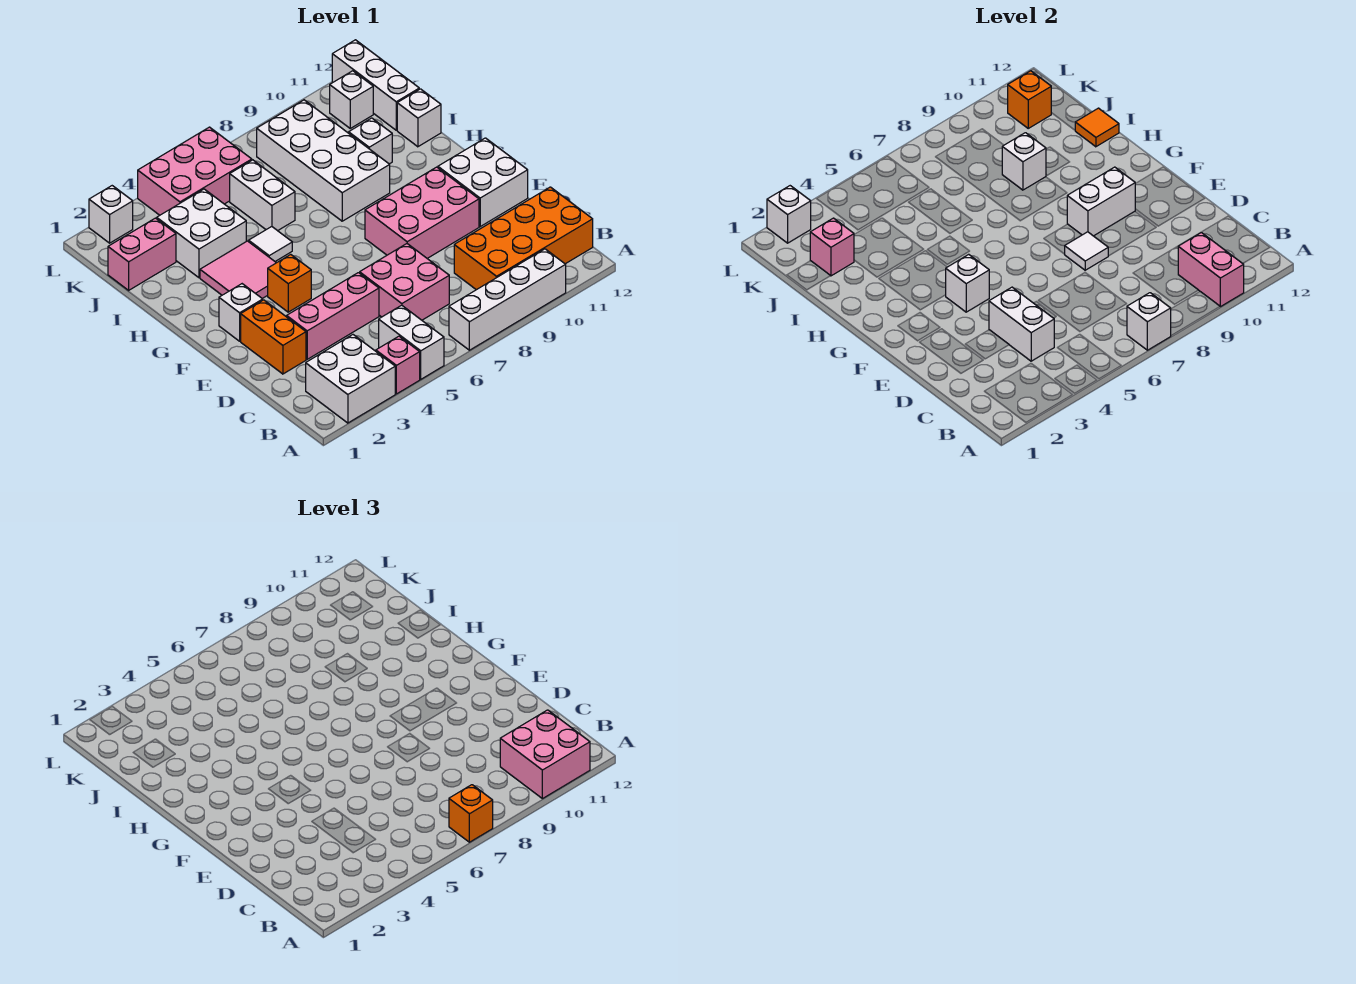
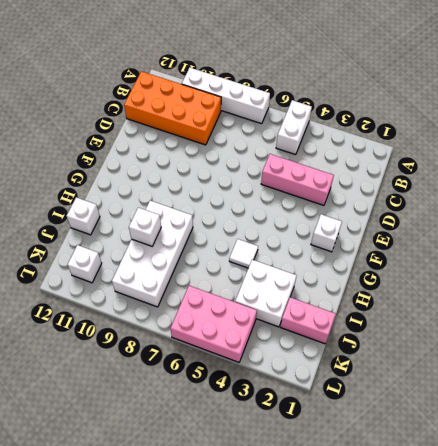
none -> white 2x2 brick [306,335,395,423]
none -> pink 1x1 brick [376,336,420,394]
none -> pink 2x2 brick [360,244,449,320]
none -> orange 1x2 brick [241,300,306,374]

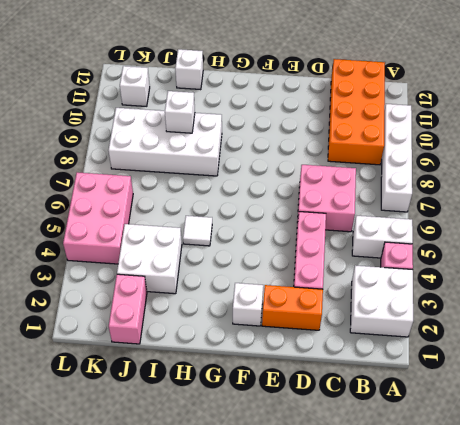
none -> pink 2x3 brick [365,167,479,259]
none -> white 2x2 brick [438,138,528,227]
none -> orange 1x1 brick [268,254,311,312]
none -> pink 2x2 tile [200,241,276,299]

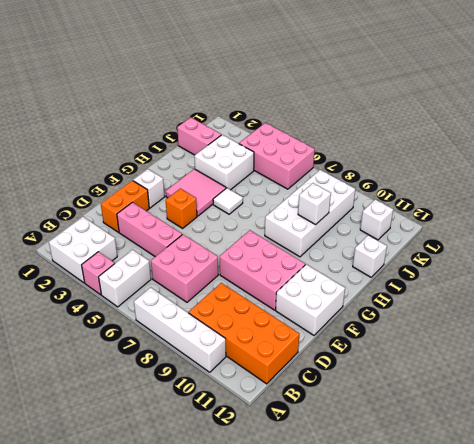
none -> white 1x2 brick [230,160,295,231]
none -> white 1x1 brick [349,118,392,164]
none -> white 1x3 brick [332,40,419,130]
none -> white 1x1 brick [89,186,133,243]

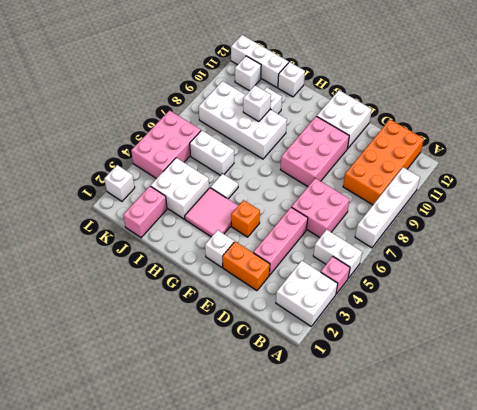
none -> white 1x1 brick [1127,293,1171,350]
none -> pink 1x2 brick [1178,233,1244,307]
none -> white 1x2 brick [989,287,1054,361]
none -> white 1x1 tile [1065,232,1108,270]

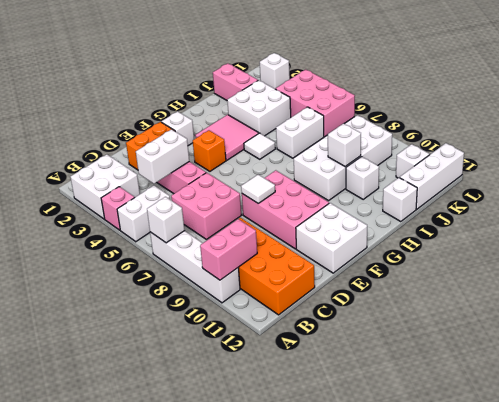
none -> white 1x1 brick [946,254,989,312]
none -> white 1x2 brick [1067,167,1135,236]
none -> orange 1x1 tile [1075,108,1119,147]
none -> pink 1x1 brick [810,218,854,276]

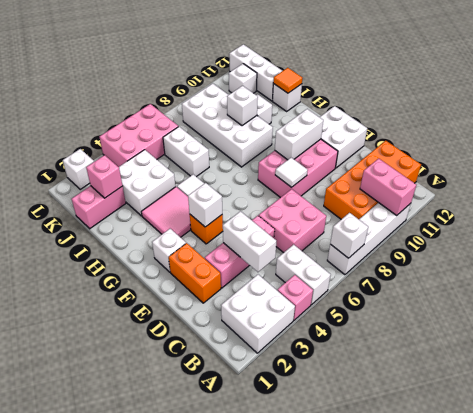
none -> orange 1x1 brick [1008,71,1051,128]
none -> white 1x1 brick [767,186,811,243]
none -> orange 1x1 brick [449,785,493,842]
none -> pink 2x2 brick [500,710,590,799]

